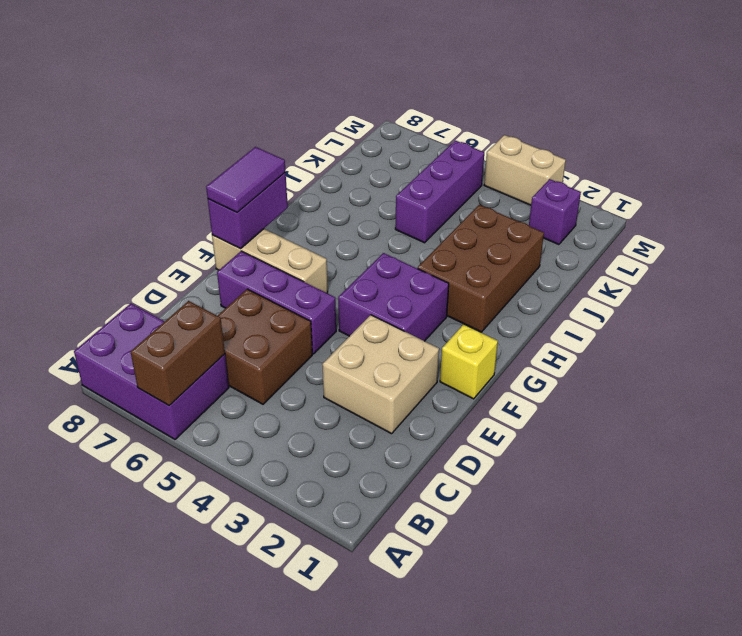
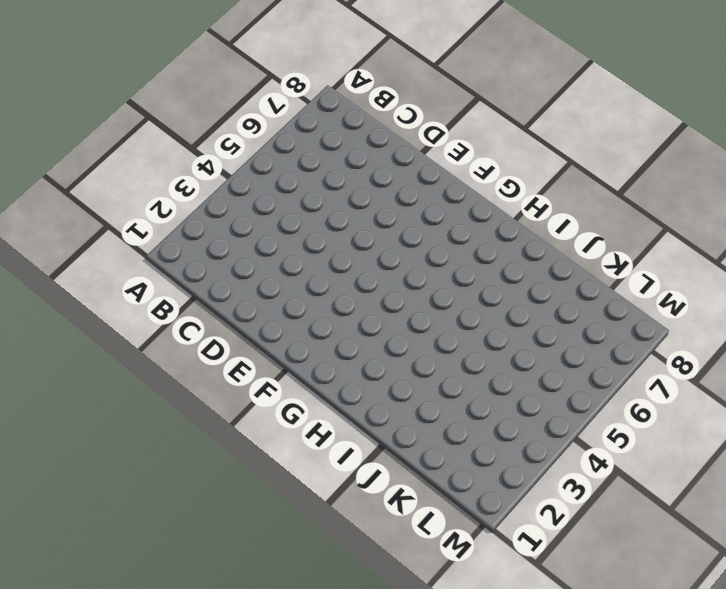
none -> purple 2x3 brick [74,303,229,439]
none -> brown 2x2 brick [218,289,312,404]
none -> tan 2x2 brick [322,315,439,434]

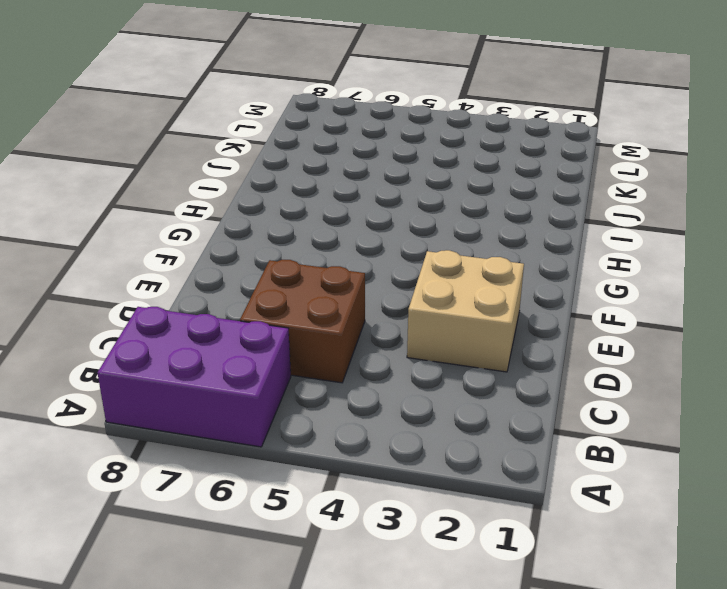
none -> purple 1x3 brick [217,251,336,354]
none -> yellow 1x1 brick [440,324,498,399]
none -> purple 2x2 brick [338,253,449,341]

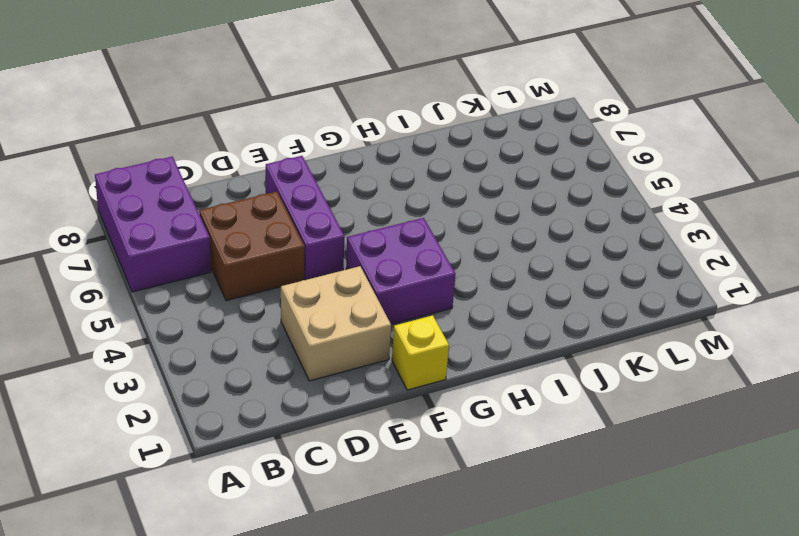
none -> tan 1x3 brick [212,229,328,293]
none -> brown 2x3 brick [418,205,544,332]
none -> purple 1x3 brick [395,140,484,243]

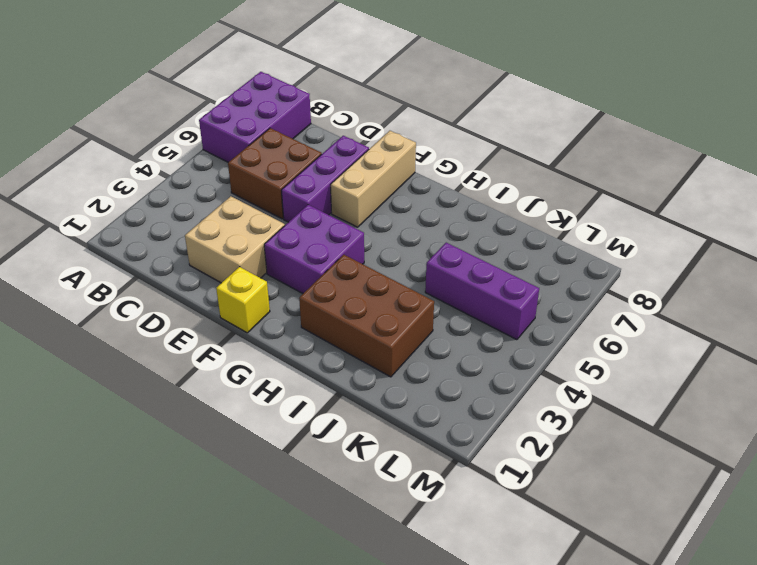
none -> purple 1x1 brick [529,179,581,245]
none -> tan 1x2 brick [484,135,566,205]
none -> brown 1x2 brick [131,301,225,405]

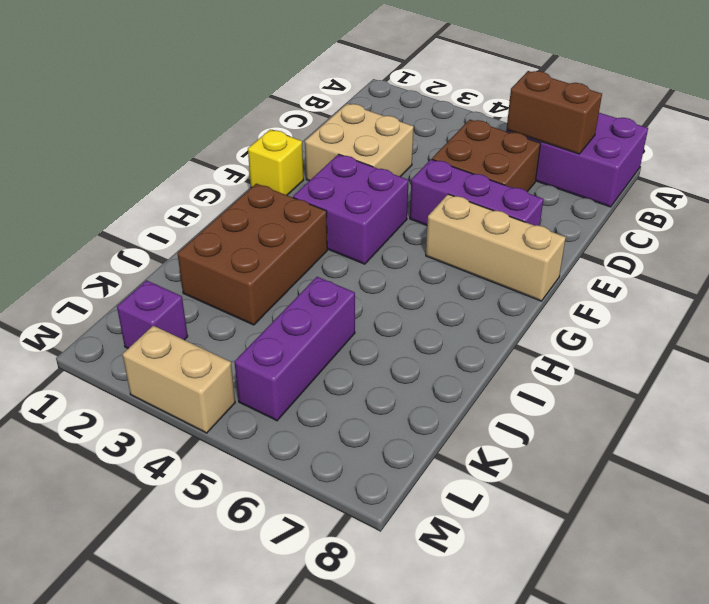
brown 1x2 brick [507,71,602,154] -> brown 1x2 brick turned to [131,301,225,405]
none -> purple 1x2 brick [208,173,288,249]
none -> purple 1x2 tile [206,147,286,212]

